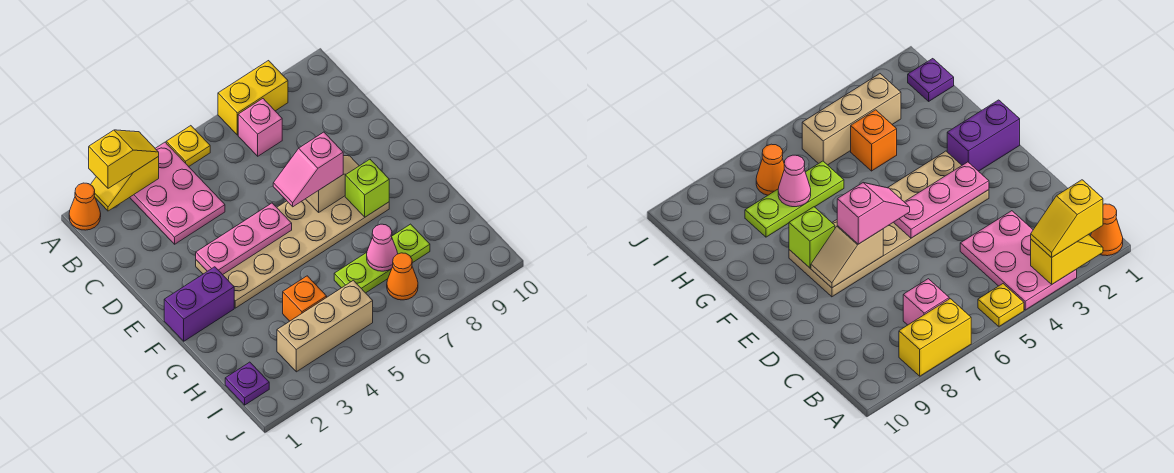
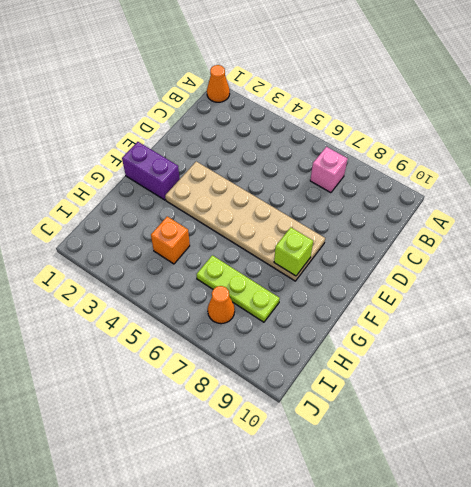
none -> pink 2x3 plate [130,142,225,244]
none -> yellow 1x1 plate [166,126,210,167]
none -> yellow 1x2 brick [218,61,288,135]

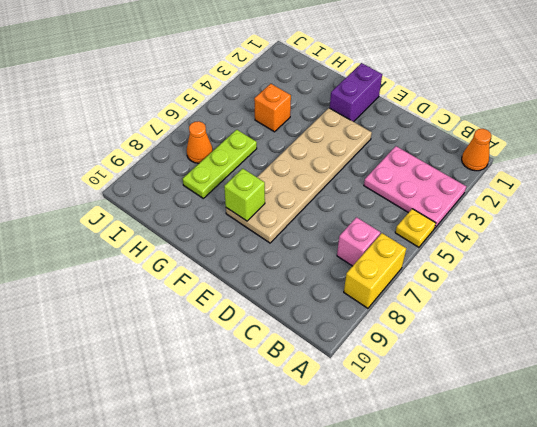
none -> purple 1x1 plate [225,362,269,405]
none -> tan 1x3 brick [277,280,373,372]
none -> yellow 1x2 slope [91,156,159,211]

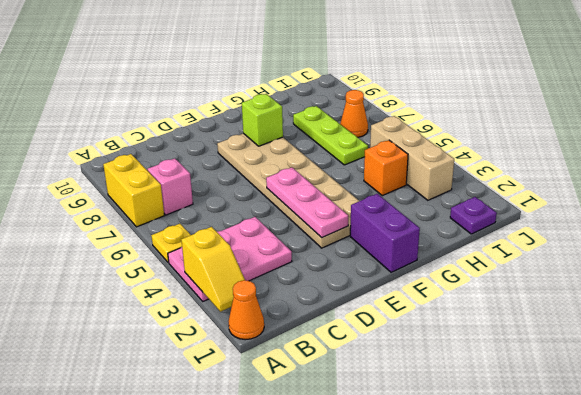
none -> tan 1x2 slope [306,155,359,212]
none -> pink 1x1 cone [367,224,398,271]
none -> yellow 1x2 slope [89,130,159,188]

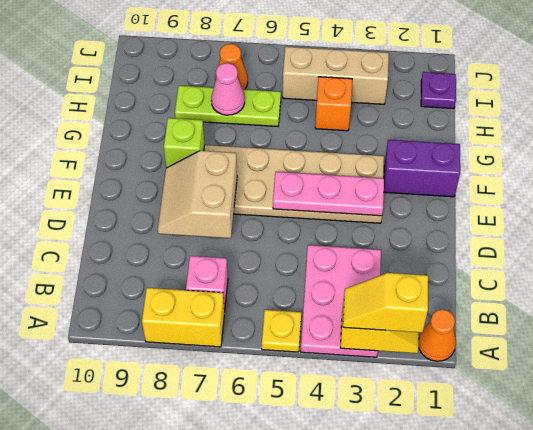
tan 2x2 slope [158,151,237,238] -> tan 1x2 slope [306,155,359,212]
none -> pink 1x2 slope [273,132,343,207]

